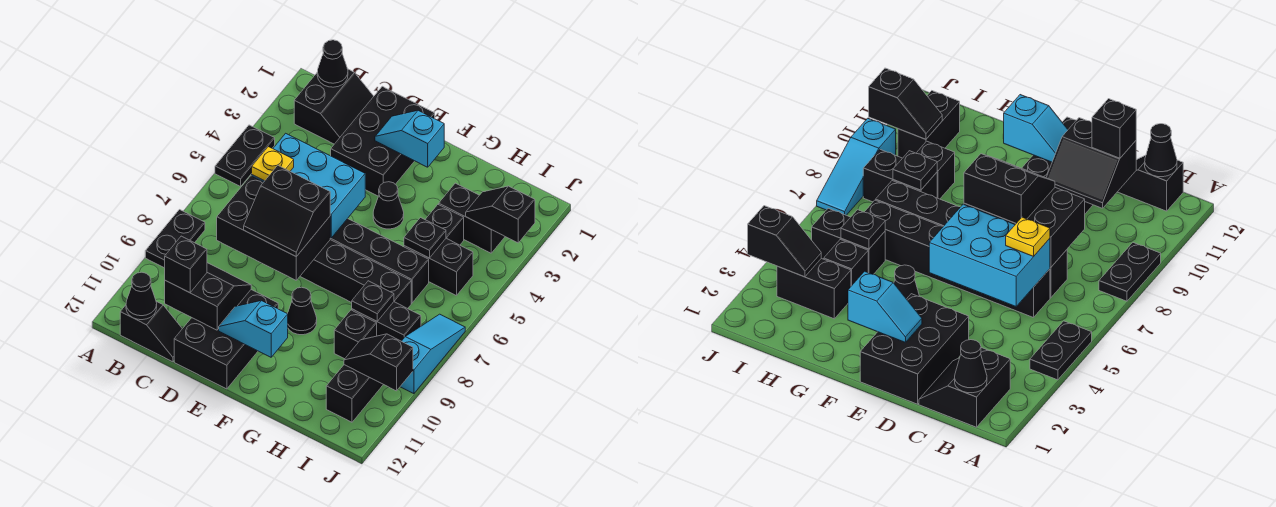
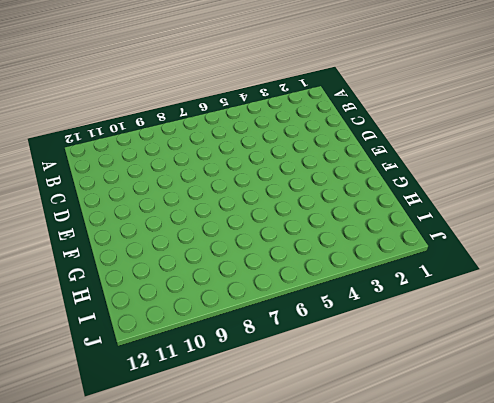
none -> black 1x2 plate [215,125,275,186]
none -> black 1x2 plate [145,210,205,268]
none -> black 2x2 slope [294,69,374,144]
none -> black 1x2 slope [120,301,182,362]

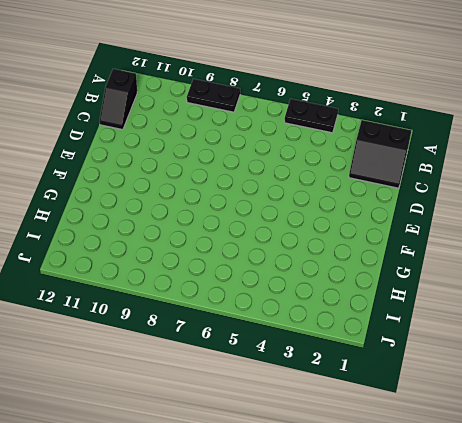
none -> black 1x6 brick [330,219,429,303]
none -> black 1x6 brick [300,240,411,309]
none -> black 2x3 brick [331,86,435,196]
none -> black 2x3 brick [174,290,278,389]

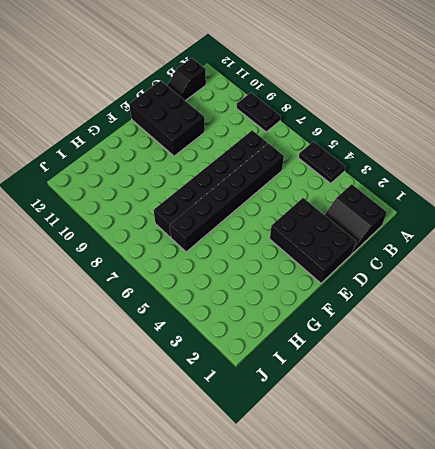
none -> black 1x1 cone [373,182,404,229]
none -> black 1x1 cone [287,287,317,335]
none -> black 1x2 brick [439,183,505,253]
none -> black 1x1 brick [425,204,464,245]

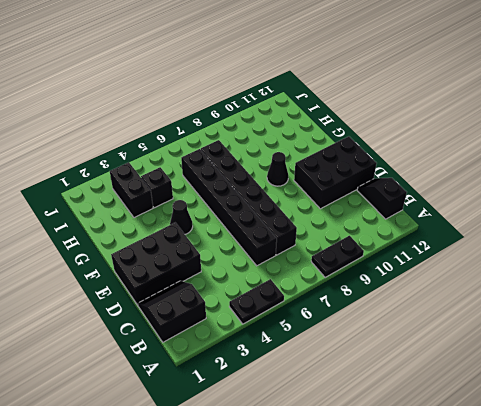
none -> black 1x2 brick [404,238,473,296]
none -> black 1x2 brick [352,302,421,341]
none -> black 1x1 brick [334,310,377,359]
none -> black 1x2 brick [326,365,383,422]

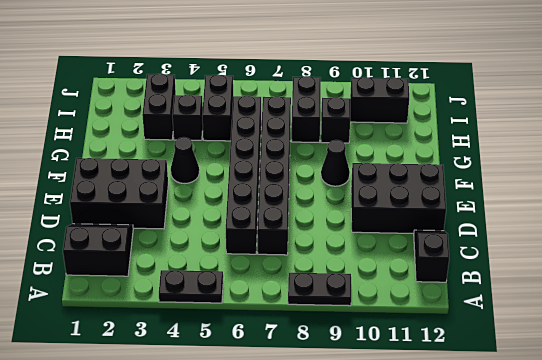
none -> cyan 1x3 slope [400,314,465,394]
none -> black 1x1 cone [317,40,348,87]
none -> black 1x1 cone [126,272,157,320]
none -> cyan 2x3 brick [252,133,365,238]

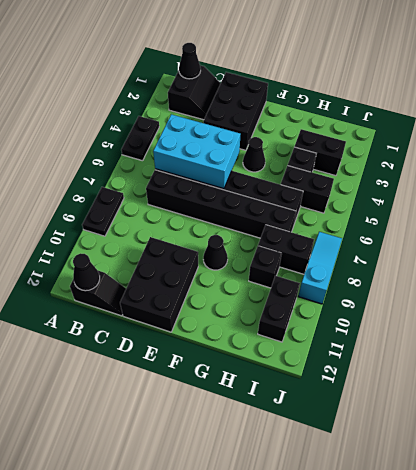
none -> black 2x3 brick [217,176,330,280]
none -> black 2x2 slope [165,263,251,330]
none -> cyan 1x2 slope [375,111,444,167]
none -> cyan 1x2 slope [219,301,288,357]

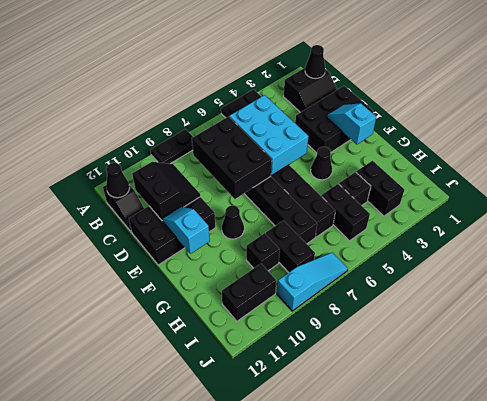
none -> black 1x1 plate [404,218,446,258]
none -> black 1x1 plate [352,281,394,321]
none -> black 1x2 slope [466,186,535,243]
none -> black 1x2 slope [344,334,413,391]

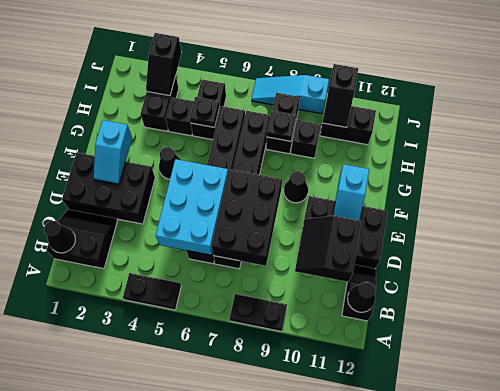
none -> yellow 1x1 plate [252,147,294,181]
none -> black 1x1 brick [165,236,207,293]
none -> black 2x2 slope [244,165,330,257]

